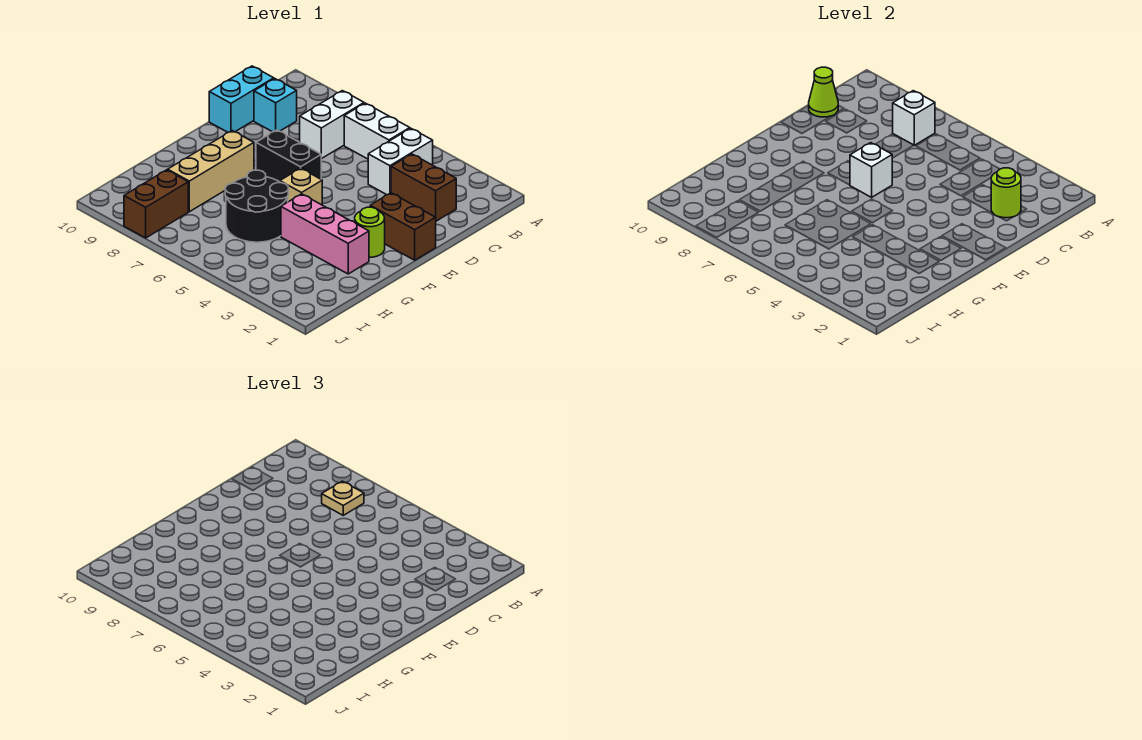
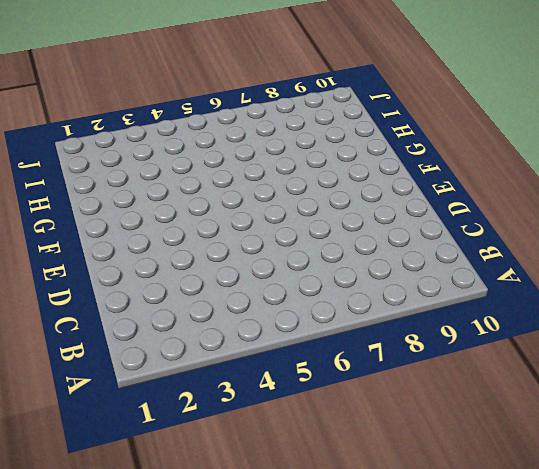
none -> white 1x2 brick [368,128,433,195]
none -> white 1x2 brick [344,103,410,159]
none -> white 1x2 brick [300,91,364,159]

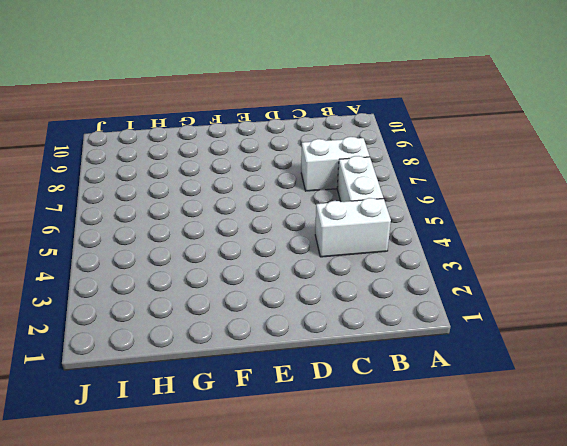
none -> brown 1x2 brick [391,154,456,221]
none -> cyan 1x1 brick [254,79,297,132]
none -> cyan 1x2 brick [209,66,274,132]

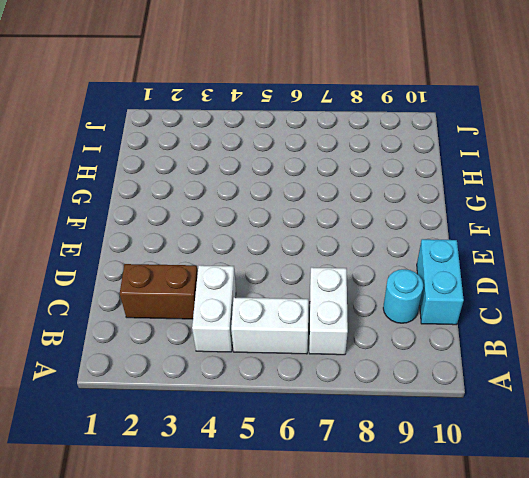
cyan 1x1 round brick [383,269,423,323] -> cyan 1x1 brick [254,79,297,132]
none -> brown 1x2 brick [370,193,436,260]
none -> black 1x2 brick [256,130,321,182]
none -> lime 1x1 round brick [355,207,385,257]

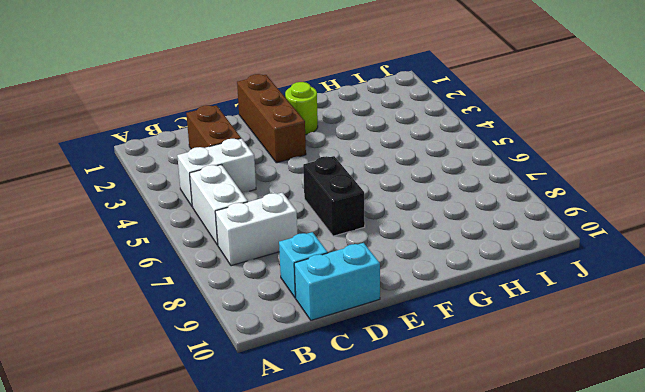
brown 1x3 brick [237,74,306,163] -> brown 1x2 brick [370,193,436,260]
none -> tan 1x1 brick [280,168,322,205]
none -> tan 1x3 brick [168,131,254,212]
none -> pink 1x3 brick [281,194,369,274]

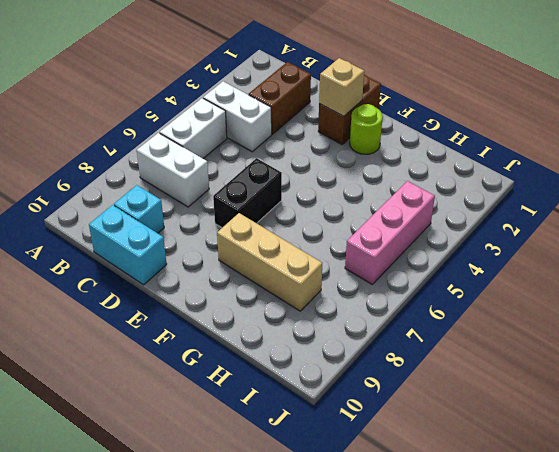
tan 1x1 brick [319,58,364,116] -> tan 1x1 brick moved to [280,168,322,205]
pink 1x3 brick [345,181,435,284] -> pink 1x3 brick moved to [281,194,369,274]
none -> black 2x2 round brick [225,170,288,242]
none -> brown 1x2 brick [124,170,188,238]
none -> white 1x1 brick [893,91,935,145]

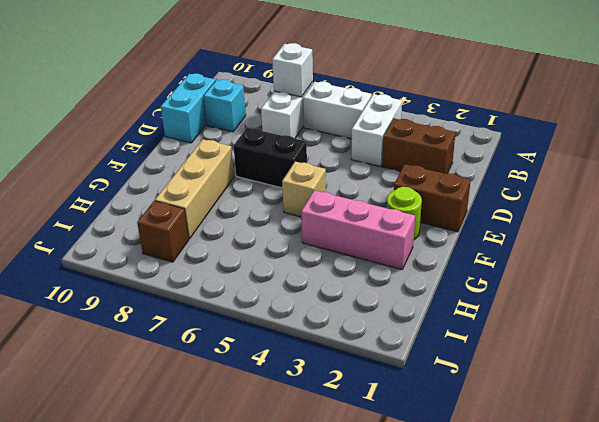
brown 1x1 brick [137,201,189,262] -> brown 1x2 brick [124,170,188,238]
none -> black 2x2 round brick [225,170,288,242]
none -> lime 1x1 round brick [991,168,1021,218]
none -> lime 1x1 cone [809,67,838,117]

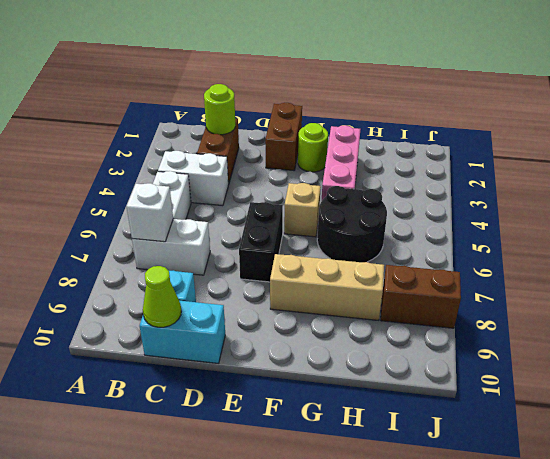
none -> white 1x1 brick [850,143,892,197]
none -> tan 1x1 plate [322,481,364,515]

